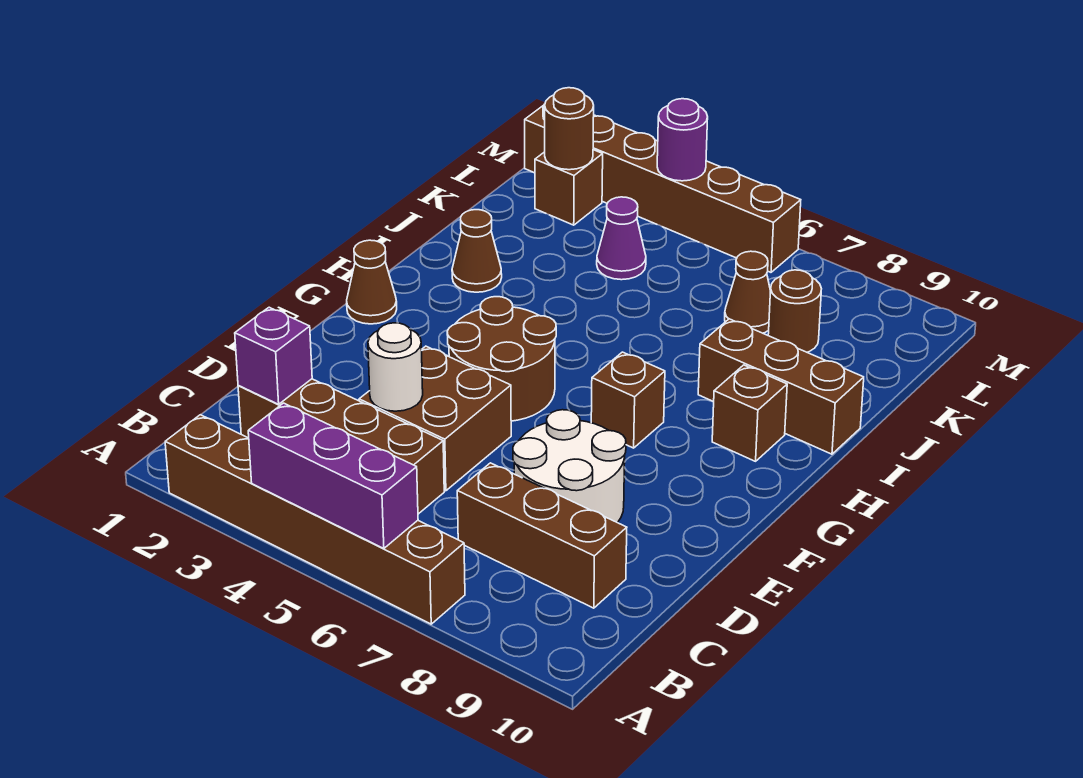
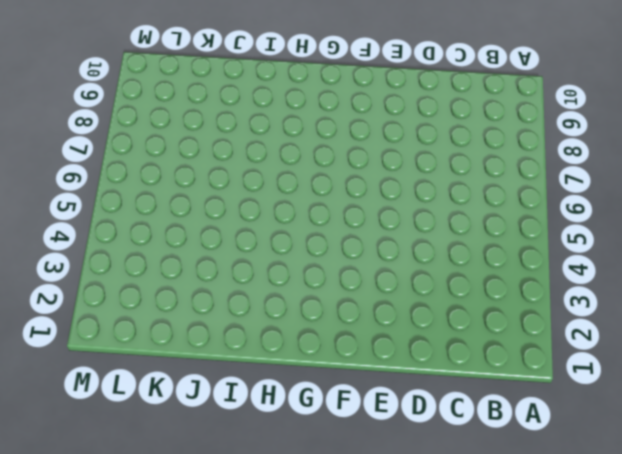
none -> brown 1x6 brick [165,415,465,624]
none -> brown 1x4 brick [238,379,444,514]
none -> brown 1x3 brick [457,463,627,608]

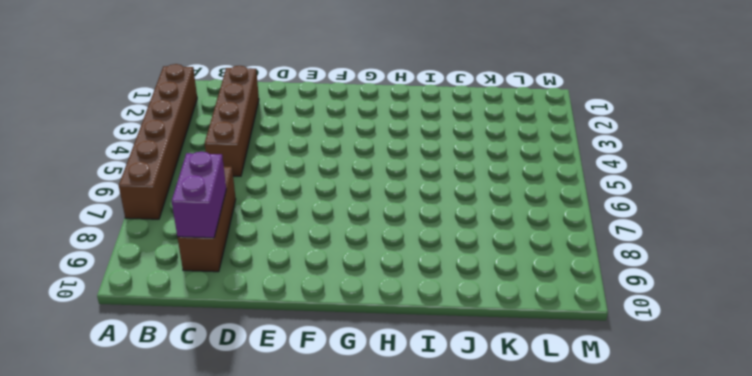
purple 1x2 brick [172,152,226,238] -> none
none -> brown 2x2 brick [359,346,511,491]
none -> white 2x2 round brick [513,410,626,523]
none -> brown 2x2 round brick [447,297,556,421]

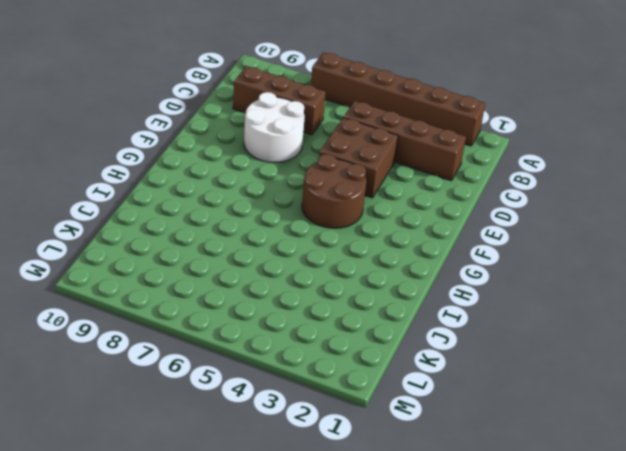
none -> brown 1x1 cone [347,240,397,324]
none -> brown 1x1 brick [591,352,665,448]
none -> brown 1x1 brick [712,365,787,461]

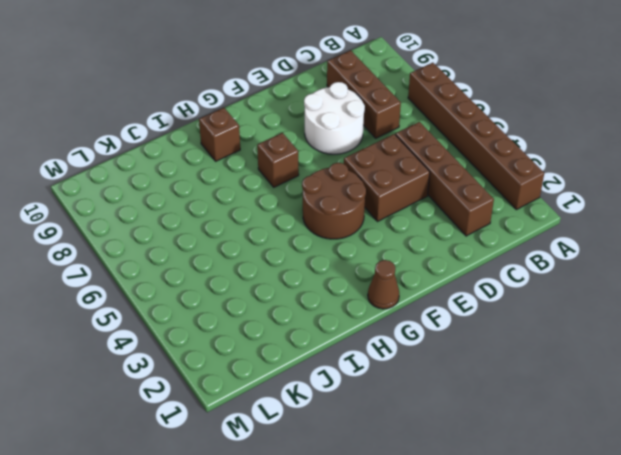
none -> brown 1x1 cone [452,210,502,292]
none -> brown 1x3 brick [698,319,864,454]
none -> purple 1x1 cone [597,197,646,280]

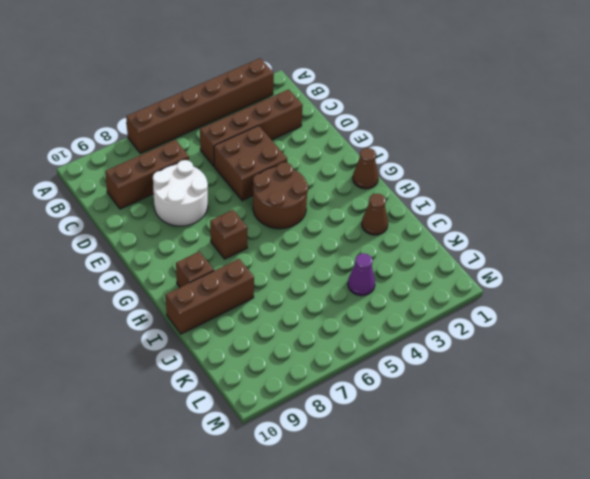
none -> brown 1x1 cone [725,251,770,333]
none -> brown 1x1 round brick [768,270,821,352]
none -> brown 1x1 brick [535,150,603,225]

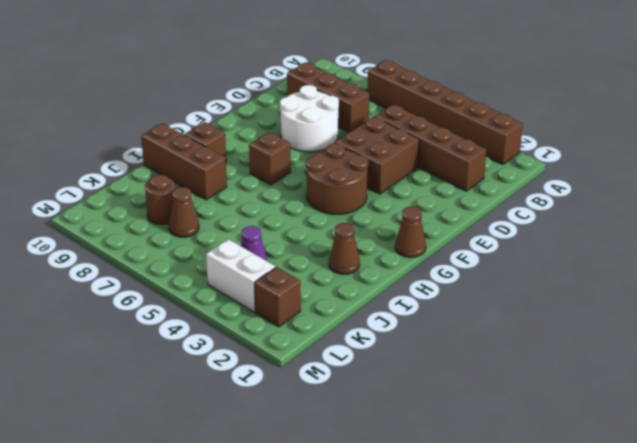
white 1x2 brick [206,239,275,312] -> none
none -> brown 1x6 brick [525,104,801,272]
none -> purple 1x3 brick [248,403,418,549]
none -> purple 1x1 brick [235,307,312,404]

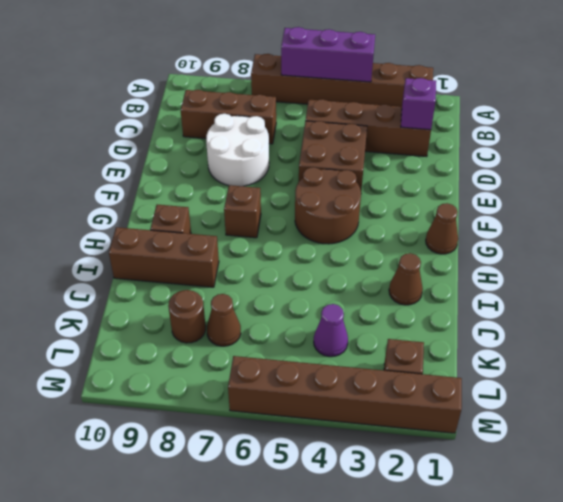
none -> white 1x1 round brick [368,323,423,411]
none -> brown 1x1 round brick [545,88,594,170]
none -> purple 1x1 round brick [657,99,708,181]

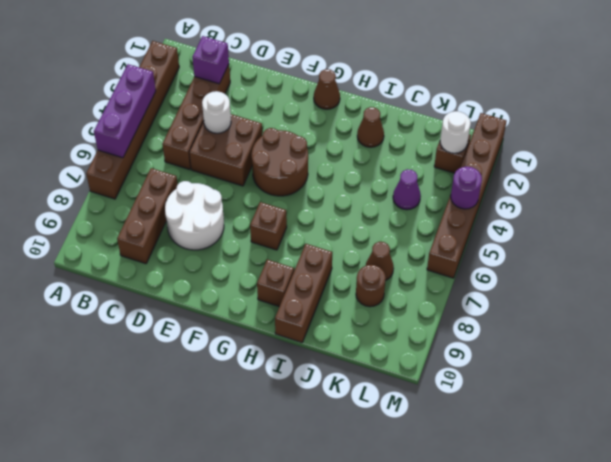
white 1x1 round brick [440,111,471,153] -> brown 1x1 round brick [545,88,594,170]

